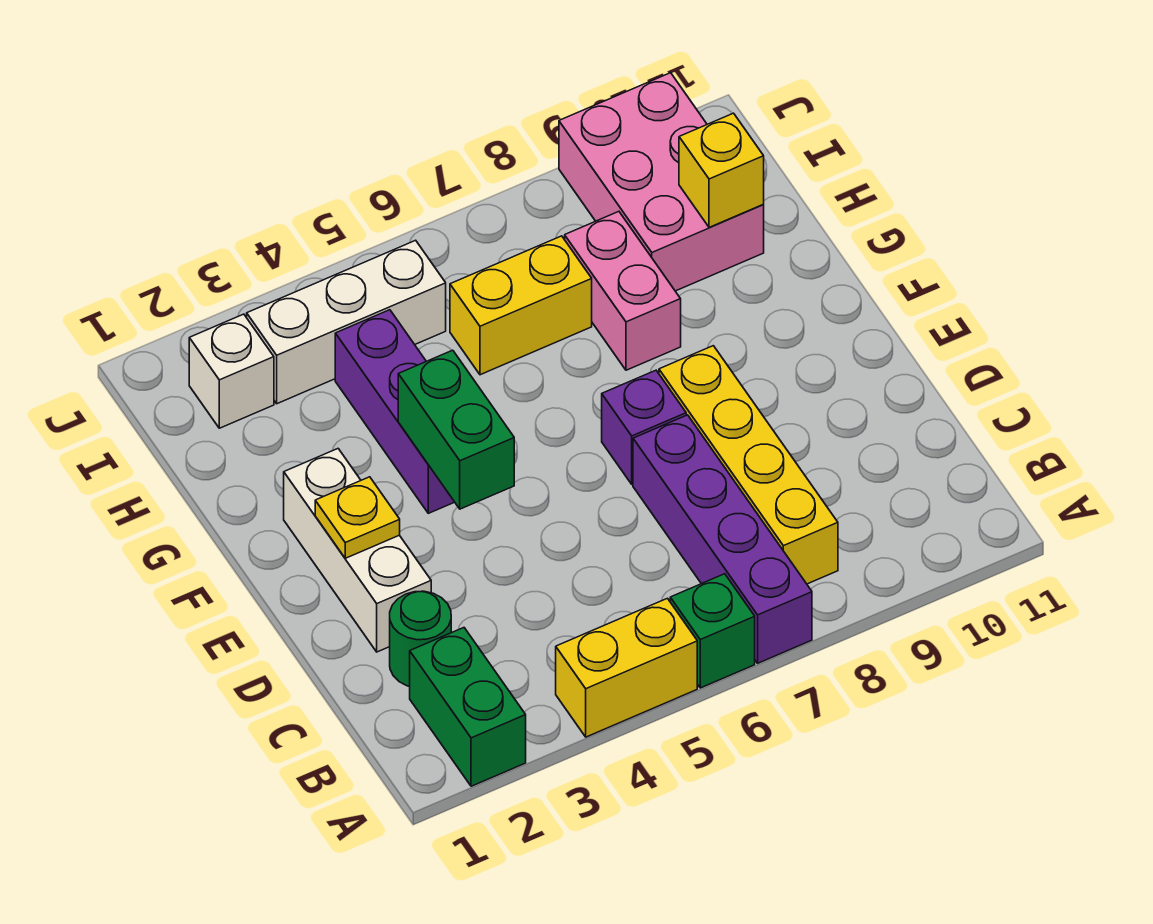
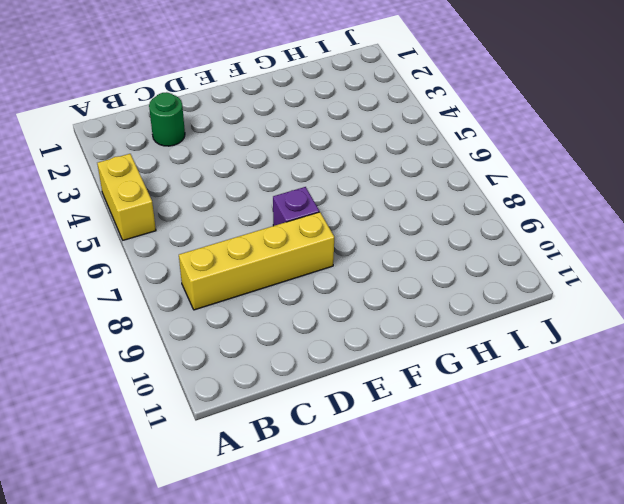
none -> green 1x2 brick [410,628,526,786]
none -> green 1x1 brick [670,574,755,688]
none -> purple 1x4 brick [633,415,812,663]

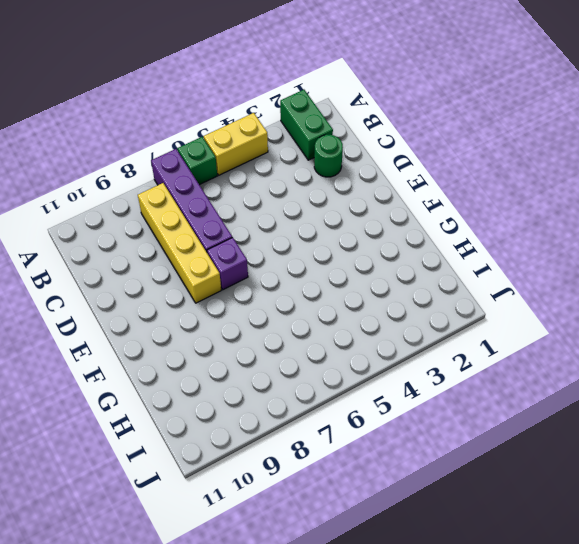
none -> white 1x3 brick [284,449,431,652]
none -> purple 1x3 brick [335,310,454,513]
none -> pink 1x2 brick [565,212,681,370]

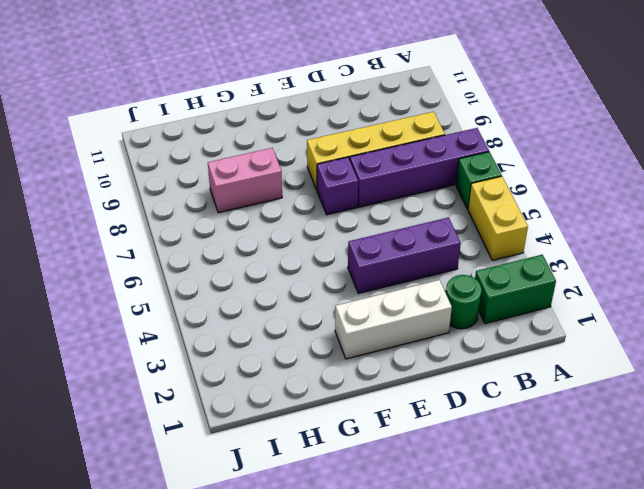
purple 1x3 brick [348,217,461,293] -> purple 1x3 brick moved to [335,310,454,513]
none -> yellow 1x2 brick [450,236,592,375]
none -> pink 2x3 brick [559,73,764,291]
none -> white 1x1 brick [189,314,274,428]

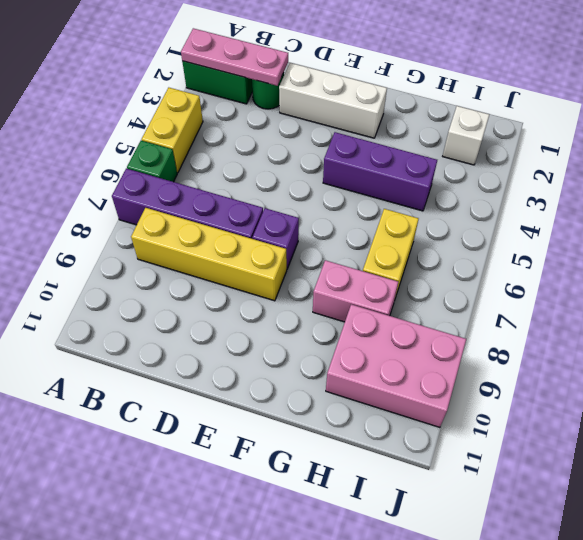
pink 1x3 plate [181,28,288,86] -> none
none -> white 1x3 brick [247,240,446,404]
none -> yellow 1x1 plate [315,477,400,558]
none -> green 1x2 brick [398,350,514,509]

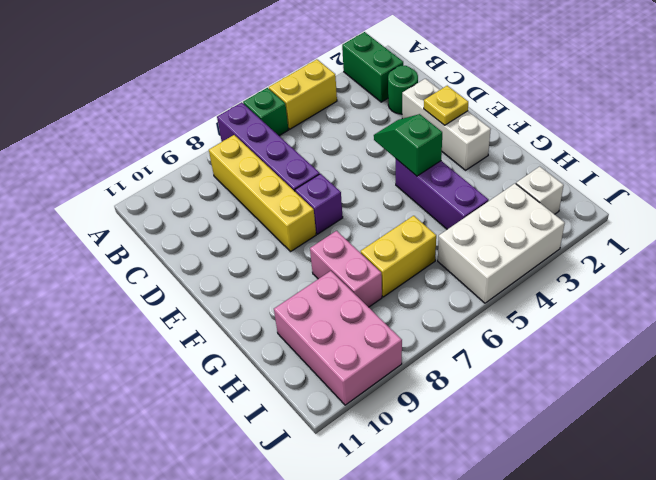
green 1x2 slope [374,114,442,176] -> green 1x2 brick [398,350,514,509]
white 2x3 brick [438,184,565,303] -> white 1x3 brick [247,240,446,404]
none -> yellow 1x1 brick [679,113,764,227]

